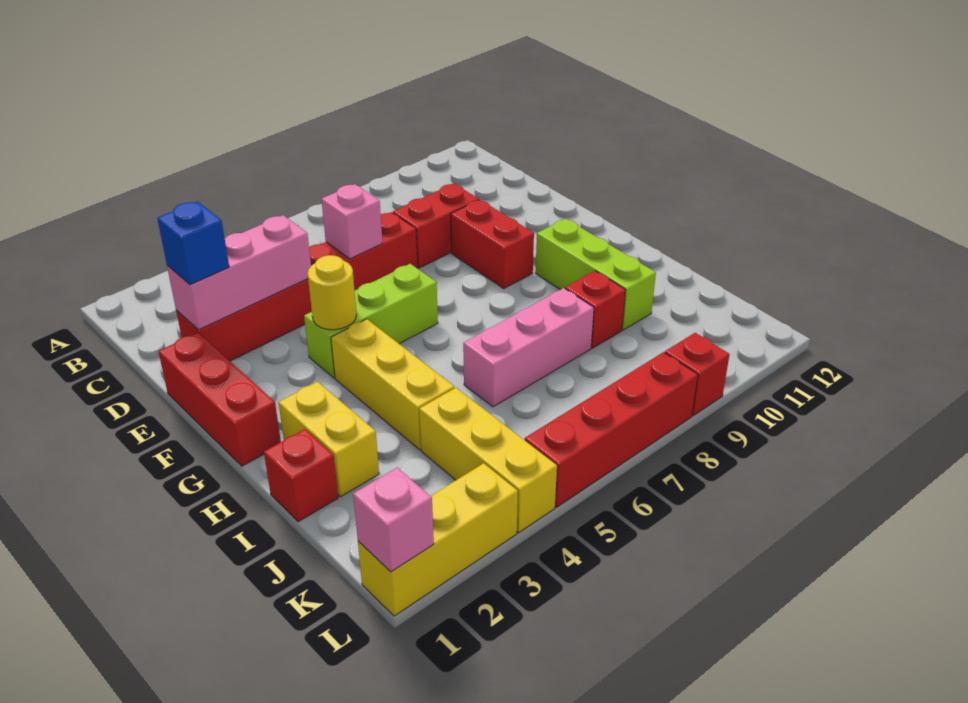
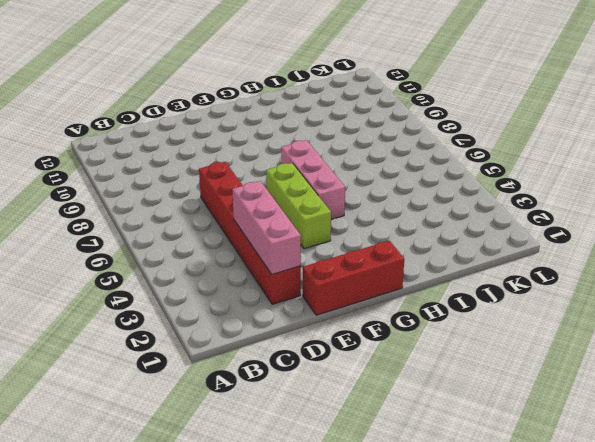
pink 1x3 brick [281,140,345,219] -> pink 1x3 brick moved to [463,288,594,407]
none -> red 1x2 brick [393,184,479,268]
none -> red 1x2 brick [451,200,534,288]
none -> yellow 1x3 brick [331,319,454,450]

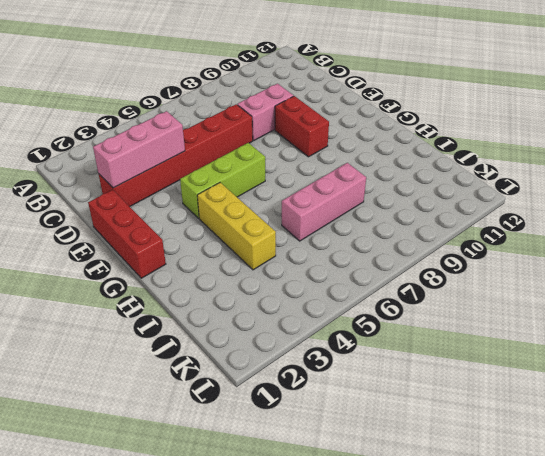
pink 1x2 brick [237,84,293,141] -> red 1x2 brick [393,184,479,268]
none -> lime 1x3 brick [536,219,656,330]
none -> yellow 1x2 brick [278,382,379,497]
none -> red 1x1 brick [264,429,338,522]

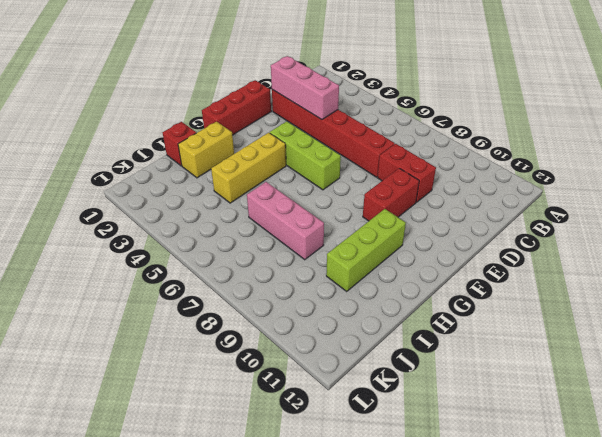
none -> red 1x1 brick [565,271,625,348]
none -> yellow 1x3 brick [419,388,557,533]
none -> yellow 1x3 brick [358,463,518,616]

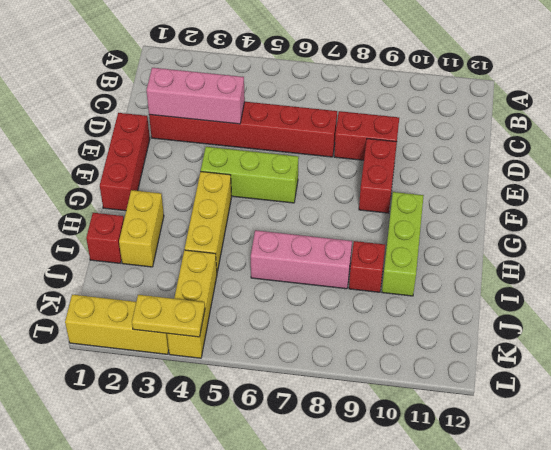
yellow 1x2 plate [132,295,205,337] -> none
none -> red 1x4 brick [525,352,698,507]
none -> red 1x1 brick [665,333,730,416]
none -> pink 1x1 brick [321,184,382,259]

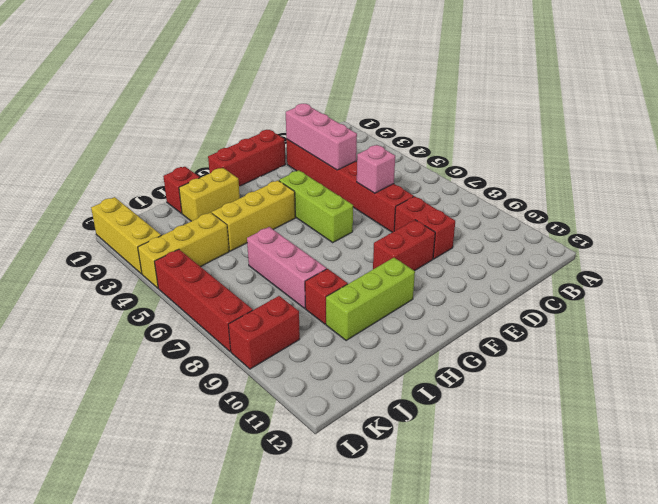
red 1x2 brick [228,296,300,369] -> red 1x1 brick [665,333,730,416]
none -> yellow 1x1 round brick [308,255,357,330]
none -> pink 1x1 brick [353,468,434,572]
none -> blue 1x1 brick [157,201,229,285]

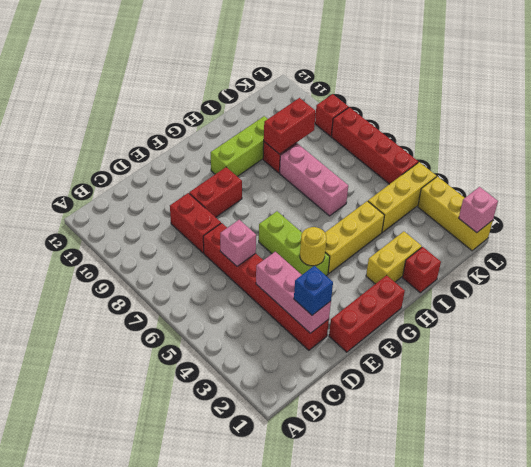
red 1x2 brick [264,98,316,154] -> none

